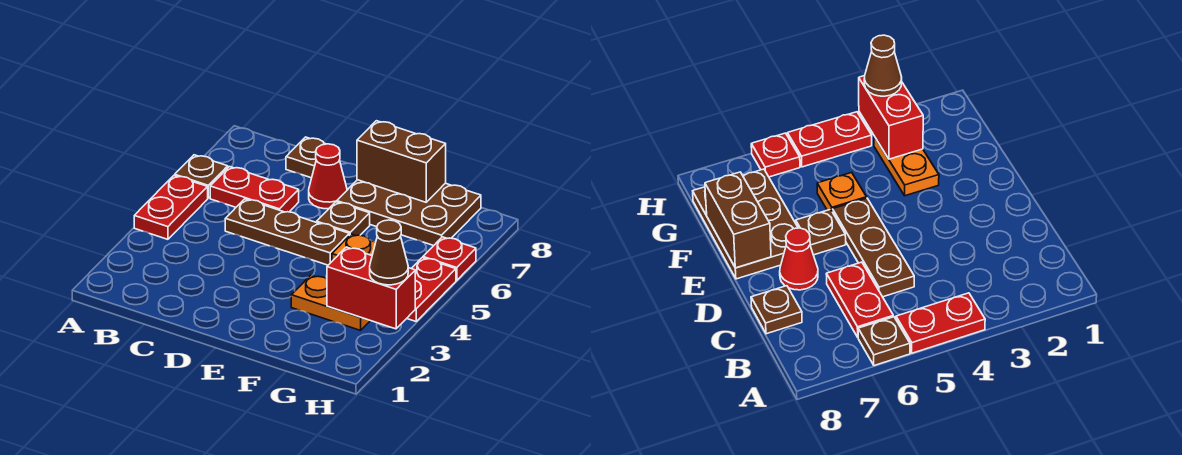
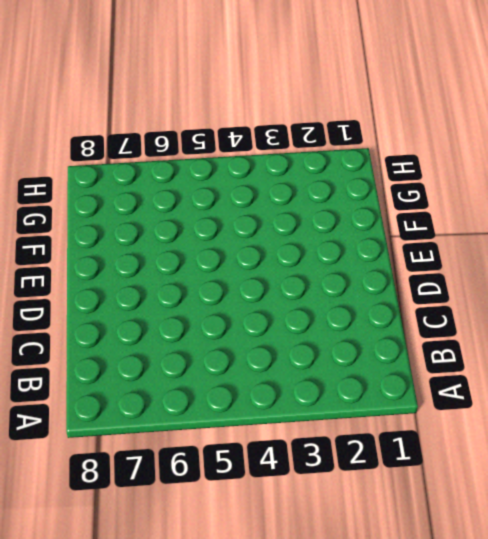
none -> red 1x2 plate [134,175,208,239]
none -> brown 1x1 plate [175,155,228,198]
none -> red 1x2 plate [210,167,299,212]

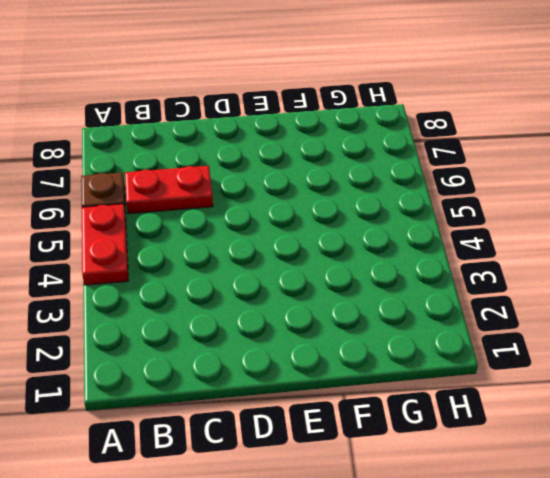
none -> brown 1x3 plate [225,199,349,265]
none -> brown 1x1 plate [286,137,325,178]
none -> red 1x1 cone [309,144,347,209]

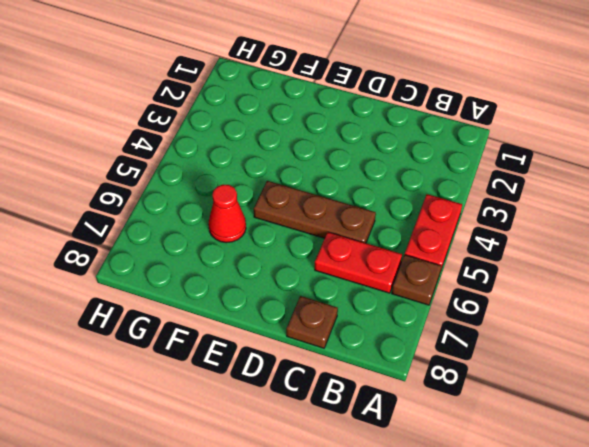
red 1x1 cone [208,184,246,243] -> red 1x1 cone moved to [309,144,347,209]
none -> brown 1x1 plate [317,202,370,236]
none -> brown 2x3 plate [337,180,481,246]
none -> orange 1x2 plate [291,275,370,330]

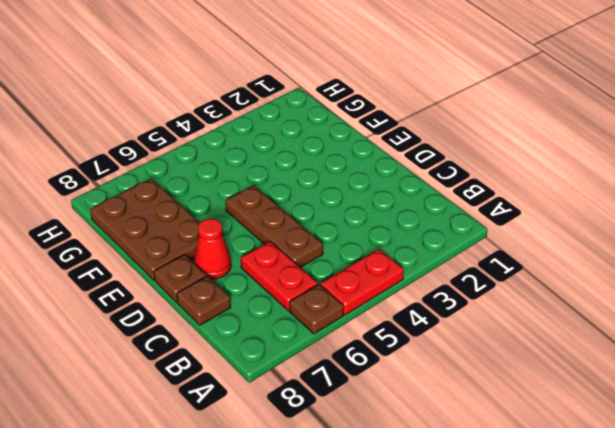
brown 1x1 plate [154,254,206,303] -> brown 1x1 plate moved to [317,202,370,236]
none -> orange 1x2 plate [291,275,370,330]
none -> orange 1x1 plate [332,234,376,261]
none -> red 1x2 plate [407,258,456,321]

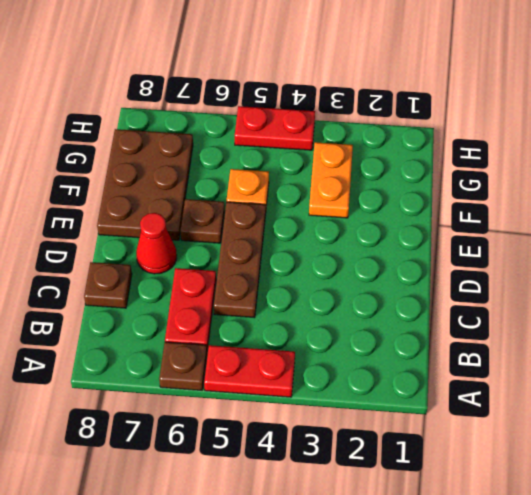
none -> red 1x1 plate [423,237,476,280]
none -> brown 1x2 brick [357,121,446,202]
none -> red 1x2 brick [327,247,415,329]

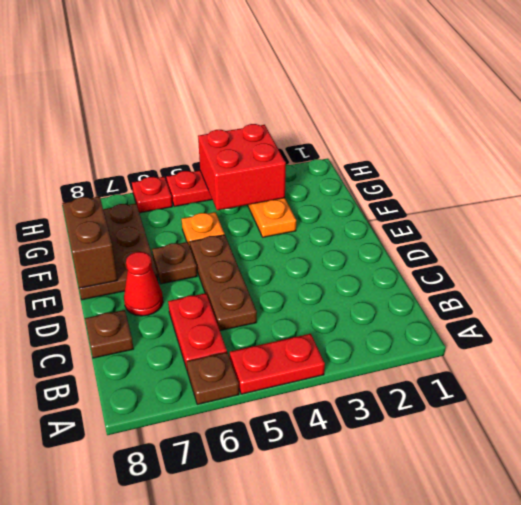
red 2x2 brick [198,124,286,210] -> red 1x2 brick [327,247,415,329]
none -> brown 1x1 cone [370,220,408,285]

